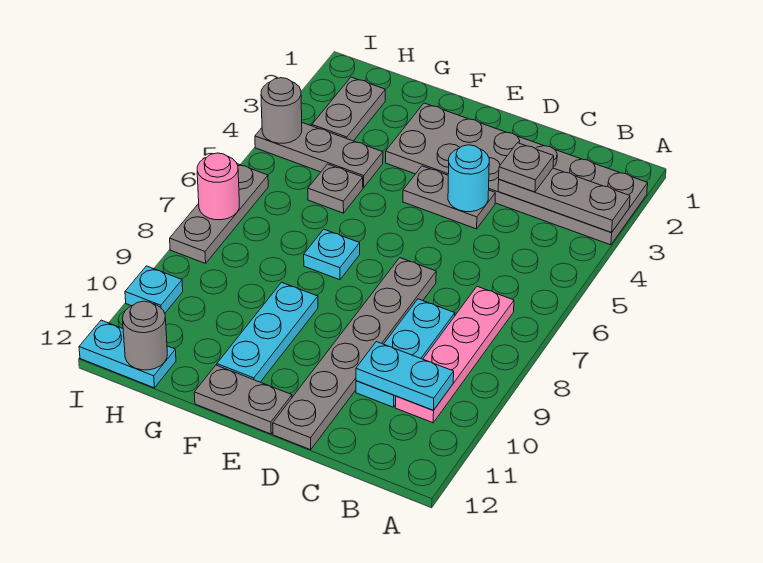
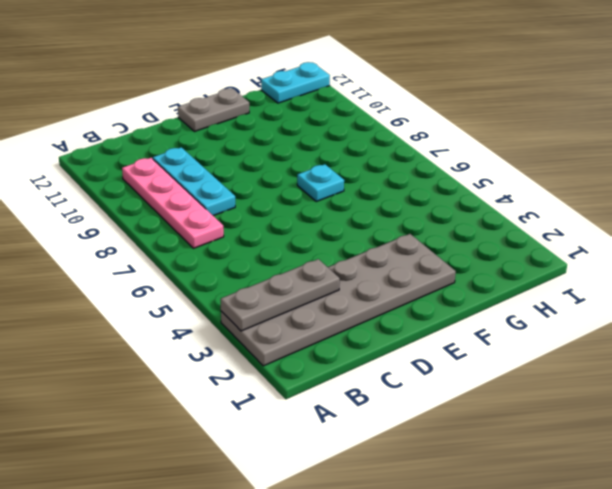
none -> grey 1x2 plate [403,166,495,229]
none -> grey 1x6 plate [273,258,436,450]
none -> cyan 1x3 plate [217,282,318,382]

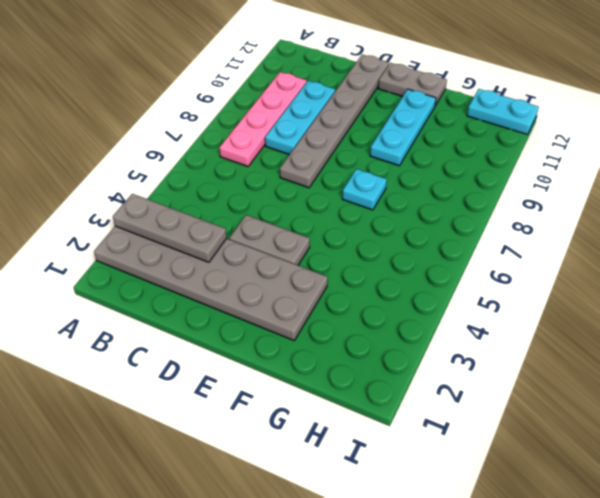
none -> grey 1x3 plate [255,123,383,188]
none -> grey 1x1 plate [308,164,363,213]
none -> grey 1x2 plate [312,77,385,141]

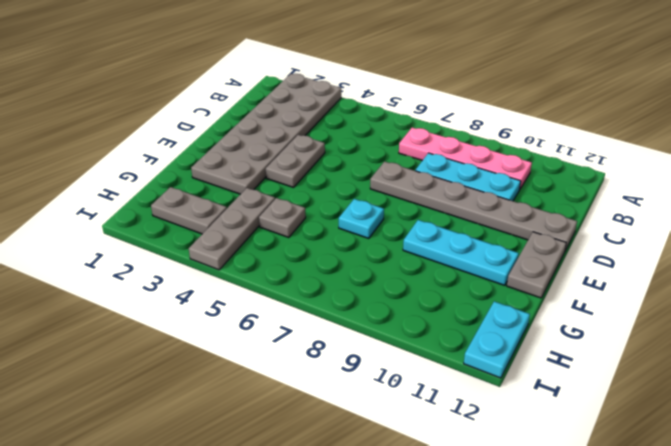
none -> grey 1x3 plate [170,164,268,263]
none -> cyan 1x1 plate [125,266,183,313]
none -> grey 1x3 plate [498,168,630,233]

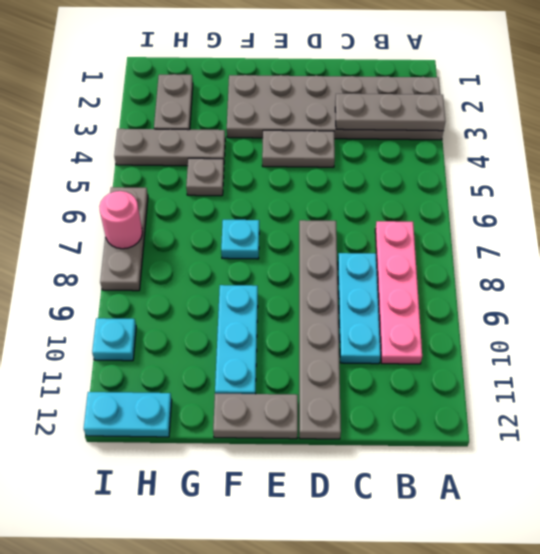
none -> cyan 1x2 plate [356,342,454,410]
none -> cyan 1x1 round brick [448,145,489,212]
none -> grey 1x1 round brick [123,301,167,370]

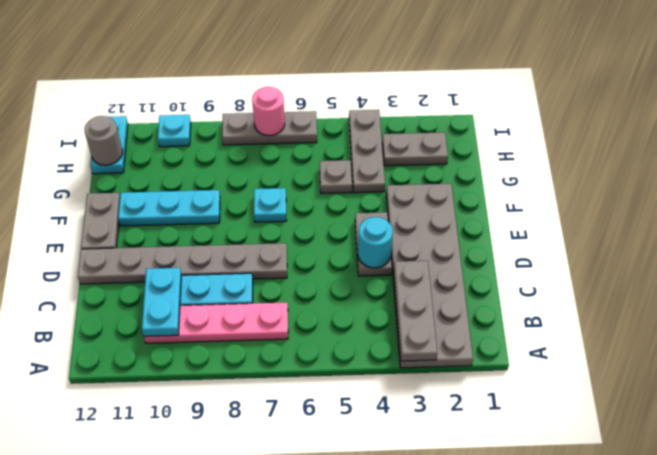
none -> grey 1x1 round brick [261,78,302,143]
none -> grey 1x1 plate [499,143,554,192]

